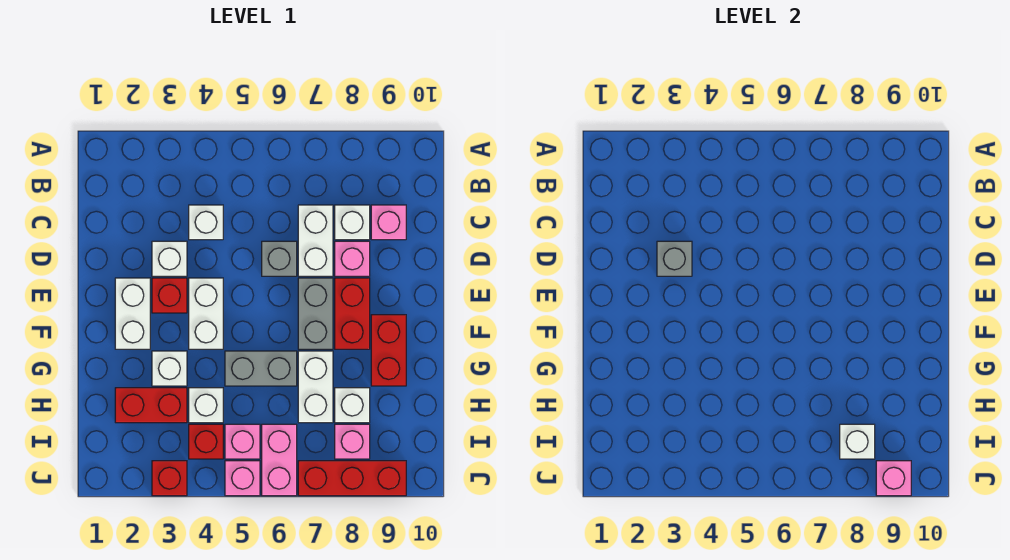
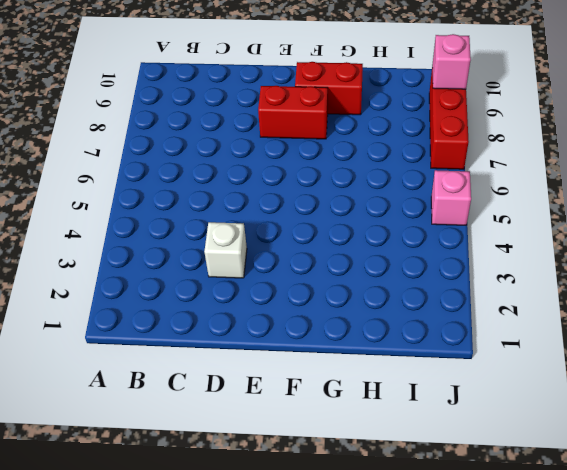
none -> white 1x1 brick [189,205,223,240]
none -> white 1x2 brick [298,205,333,276]
none -> white 1x1 brick [335,205,370,240]

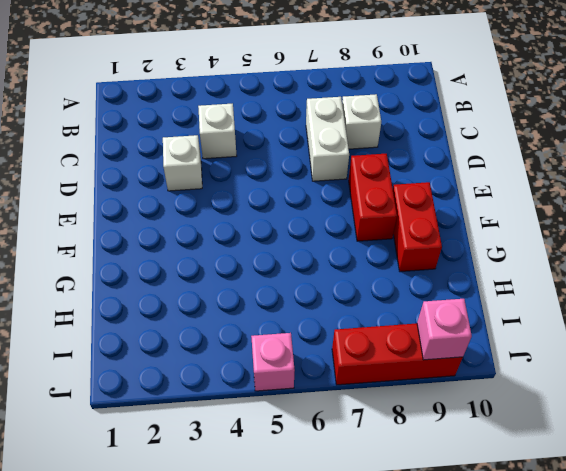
none -> pink 1x1 brick [371,205,406,240]
none -> grey 1x1 brick [262,241,297,276]
none -> pink 1x1 brick [335,241,370,276]

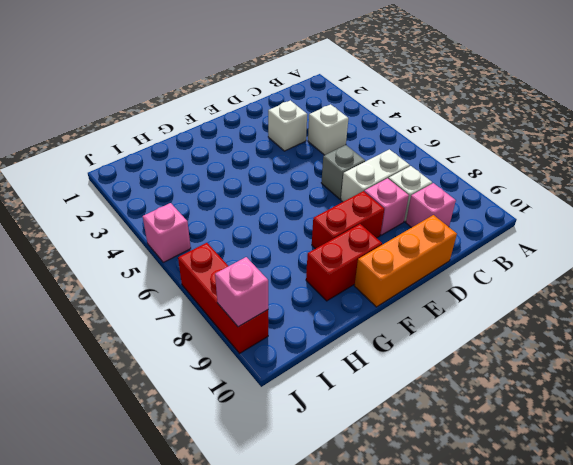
orange 1x3 brick [354,215,457,307] -> none
none -> white 1x2 brick [115,278,150,349]
none -> red 1x1 brick [152,278,187,313]
none -> white 1x2 brick [189,278,223,349]

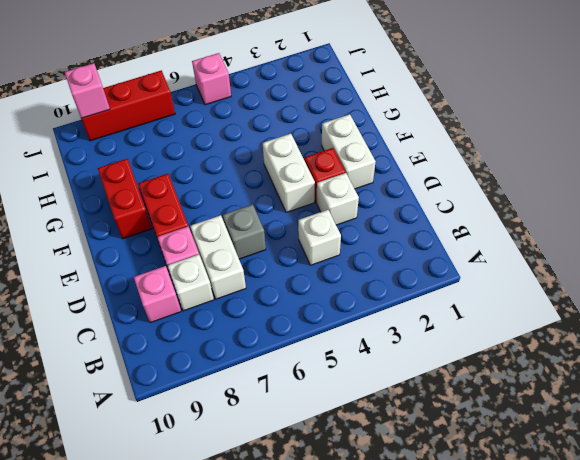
none -> grey 1x2 brick [298,278,333,349]
none -> white 1x1 brick [152,351,187,386]
none -> grey 1x2 brick [225,351,297,386]

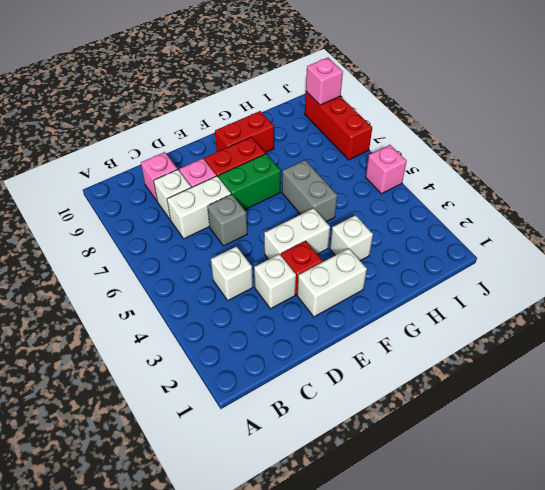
green 1x2 brick [218,154,281,210] -> grey 1x2 brick [298,278,333,349]
none -> white 1x2 brick [298,351,333,423]
none -> red 1x2 brick [115,388,187,423]
none -> white 1x1 brick [189,388,223,423]

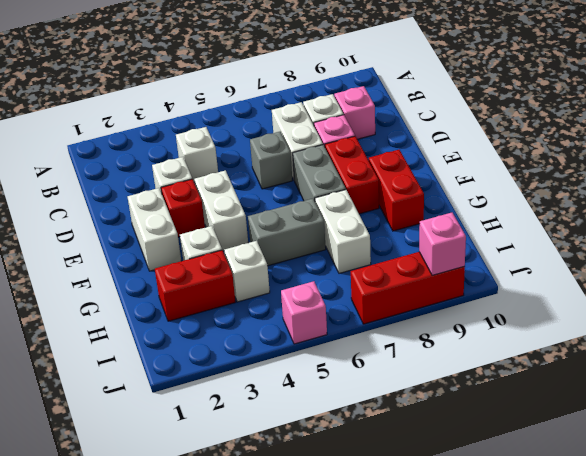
none -> white 1x1 brick [335,388,370,423]
none -> red 1x1 brick [189,424,223,459]
none -> pink 1x1 brick [225,424,260,459]

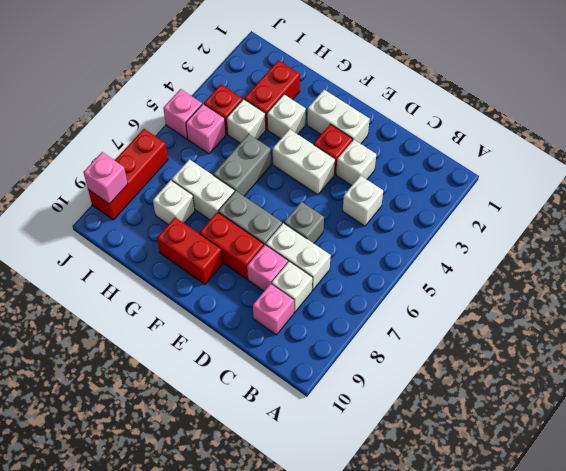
none -> pink 1x2 brick [262,424,297,496]
none -> pink 1x1 brick [335,424,370,459]
none -> red 1x1 brick [152,461,187,496]

